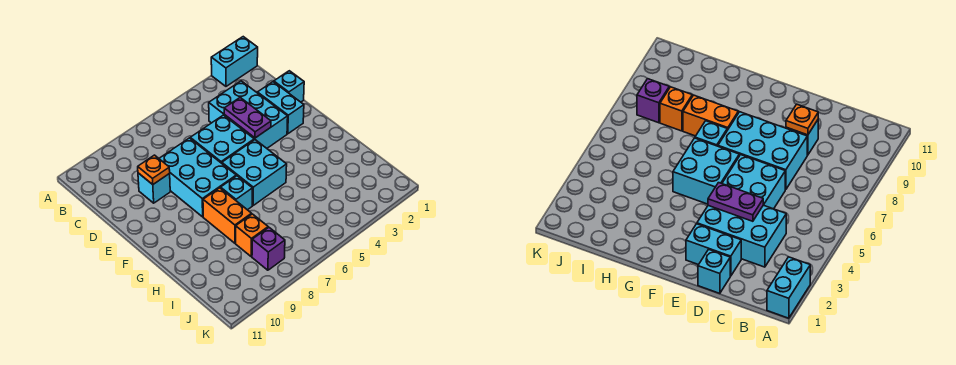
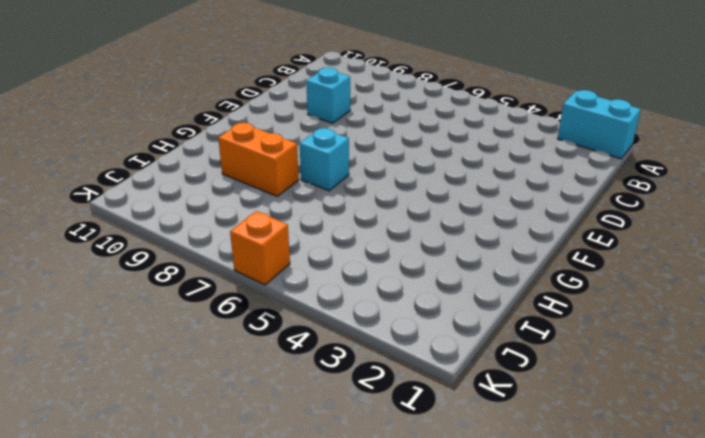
orange 1x2 brick [218,123,299,196] -> orange 1x2 brick turned to [203,188,251,243]
orange 1x1 brick [230,211,290,285] -> orange 1x1 brick moved to [236,214,268,257]
none -> cyan 2x3 brick [209,81,288,148]
none -> cyan 1x1 brick [274,71,304,102]
none -> cyan 1x2 brick [258,82,304,134]

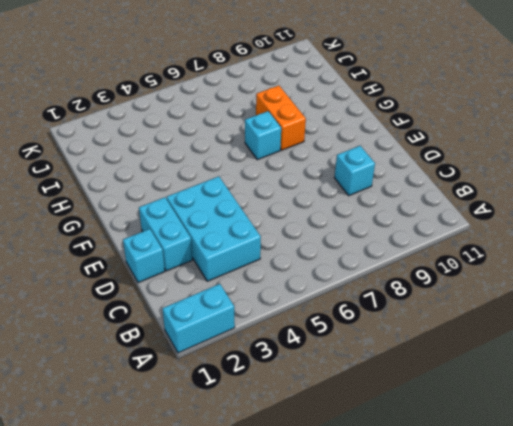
none -> cyan 2x2 brick [190,115,254,163]
none -> cyan 2x3 brick [159,138,236,217]
none -> cyan 2x2 brick [222,140,287,205]

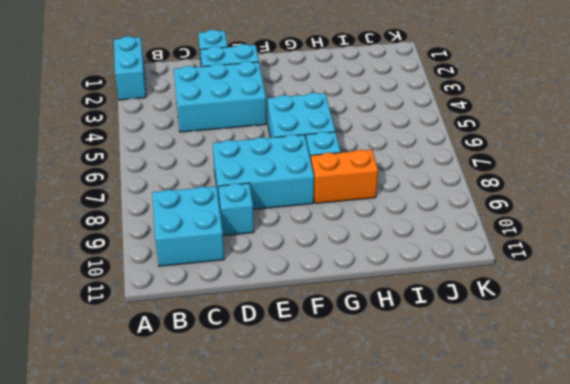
cyan 2x2 brick [152,186,224,266] -> cyan 2x2 brick moved to [190,115,254,163]
none -> orange 1x1 brick [236,214,268,257]
none -> purple 1x1 brick [252,228,285,270]
none -> purple 1x2 plate [224,98,271,138]

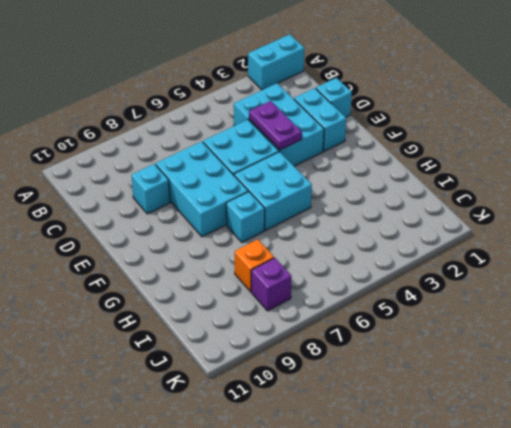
none -> orange 1x2 brick [203,188,251,243]
none -> orange 1x1 plate [138,155,170,184]

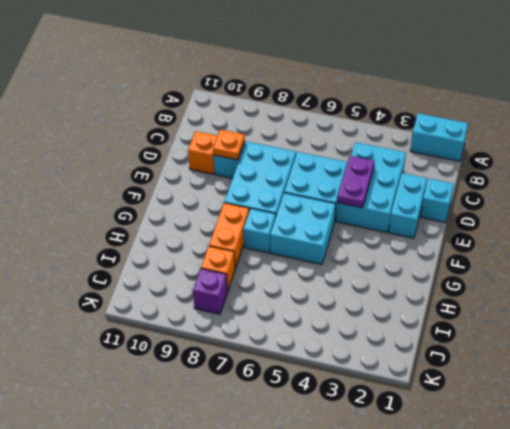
orange 1x1 brick [188,131,218,174] -> none

